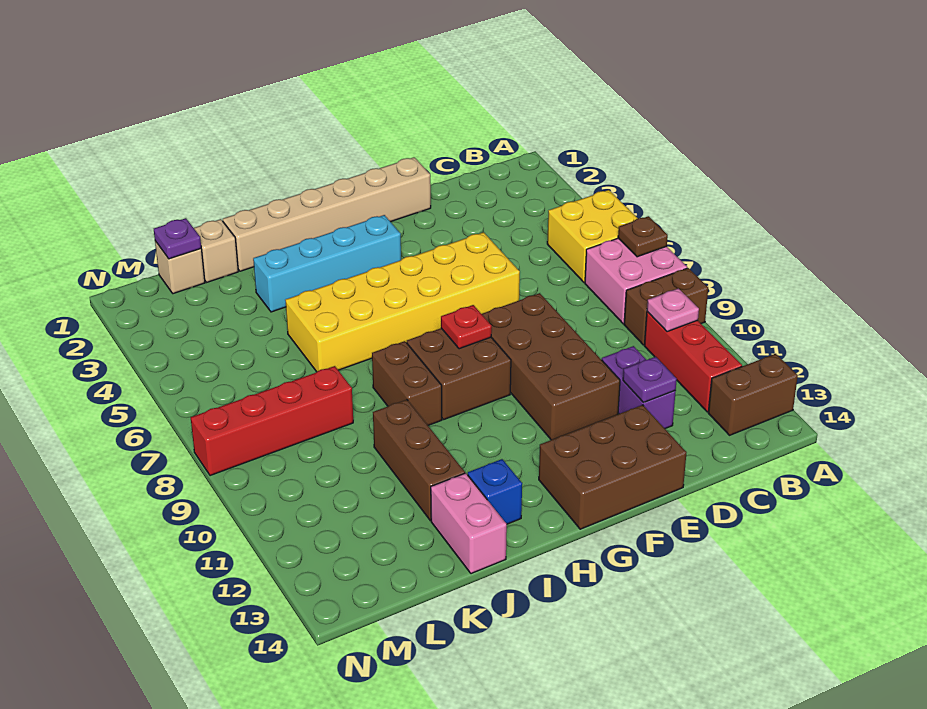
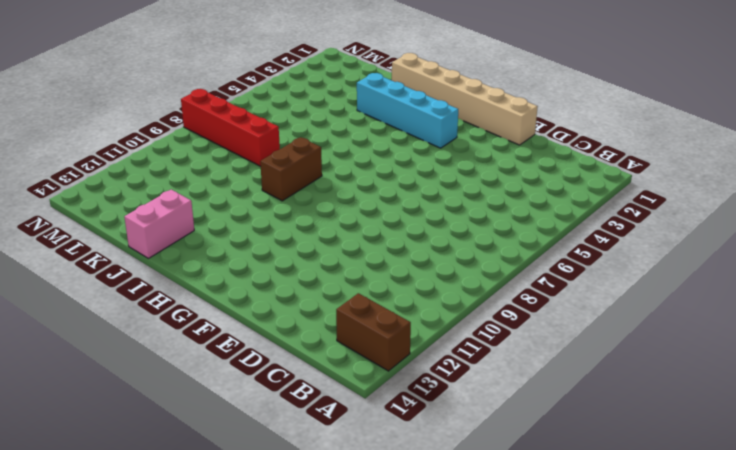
none -> yellow 2x2 brick [547,190,638,283]
none -> pink 2x2 brick [585,238,687,324]
none -> brown 1x2 brick [624,268,708,345]

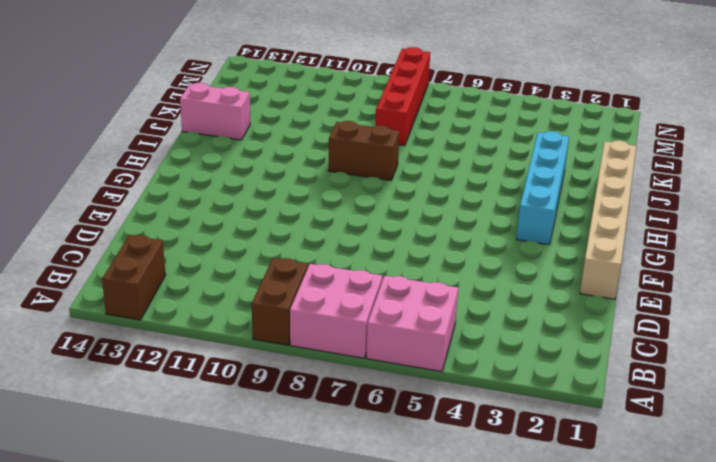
pink 2x2 brick [366,276,458,372] -> yellow 2x2 brick [547,190,638,283]
none -> red 1x3 brick [644,312,742,412]
none -> purple 1x2 brick [602,346,676,429]
none -> yellow 2x6 brick [285,232,520,372]

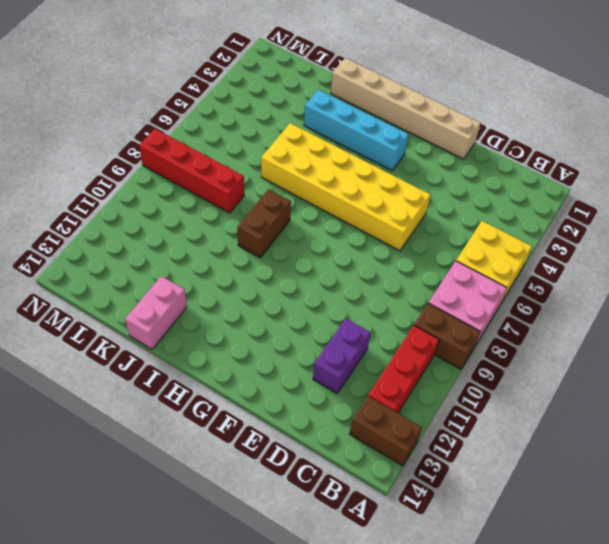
none -> brown 2x4 brick [482,293,620,440]
none -> brown 2x3 brick [539,405,687,529]
none -> brown 2x2 brick [407,328,511,419]

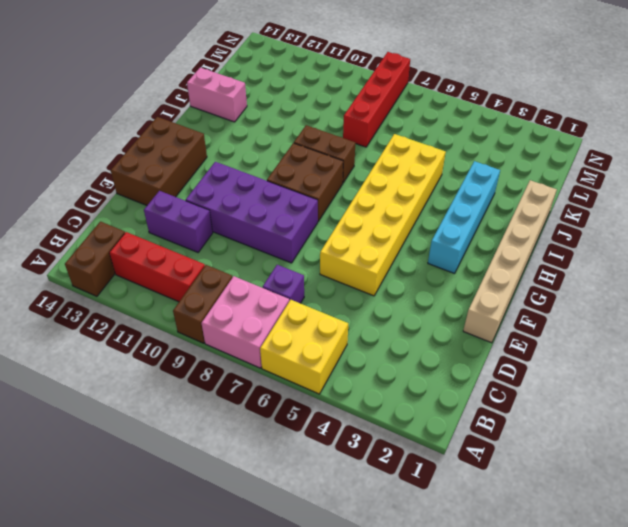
purple 1x1 brick [263,265,304,303] -> none
purple 2x4 brick [186,162,318,263] -> brown 2x4 brick [482,293,620,440]
none -> blue 1x1 brick [468,459,522,524]
none -> brown 1x3 brick [373,400,465,521]
none -> tan 1x1 brick [194,219,238,282]

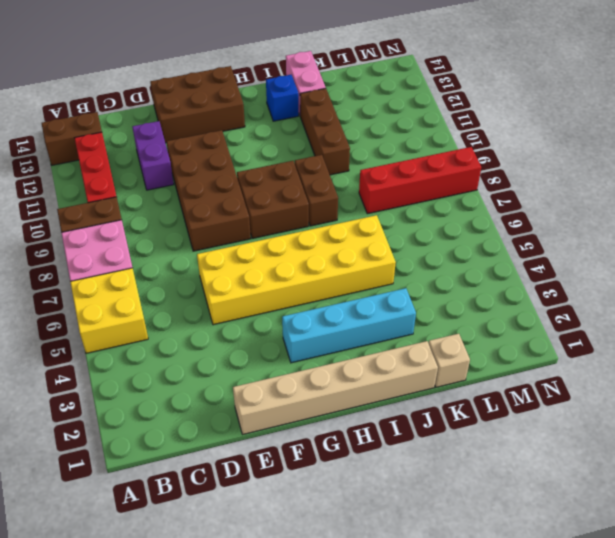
none -> tan 1x1 brick [155,241,205,294]
none -> brown 1x1 plate [618,216,668,257]
none -> pink 1x1 plate [647,288,699,332]

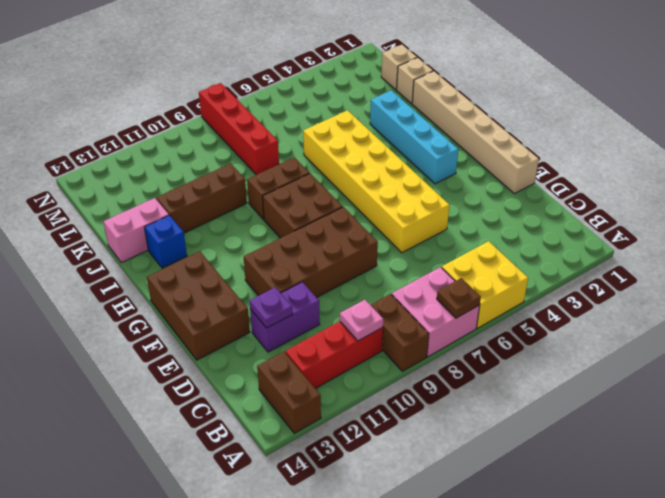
none -> red 1x1 plate [441,305,492,349]
none -> purple 1x1 plate [154,218,201,259]

